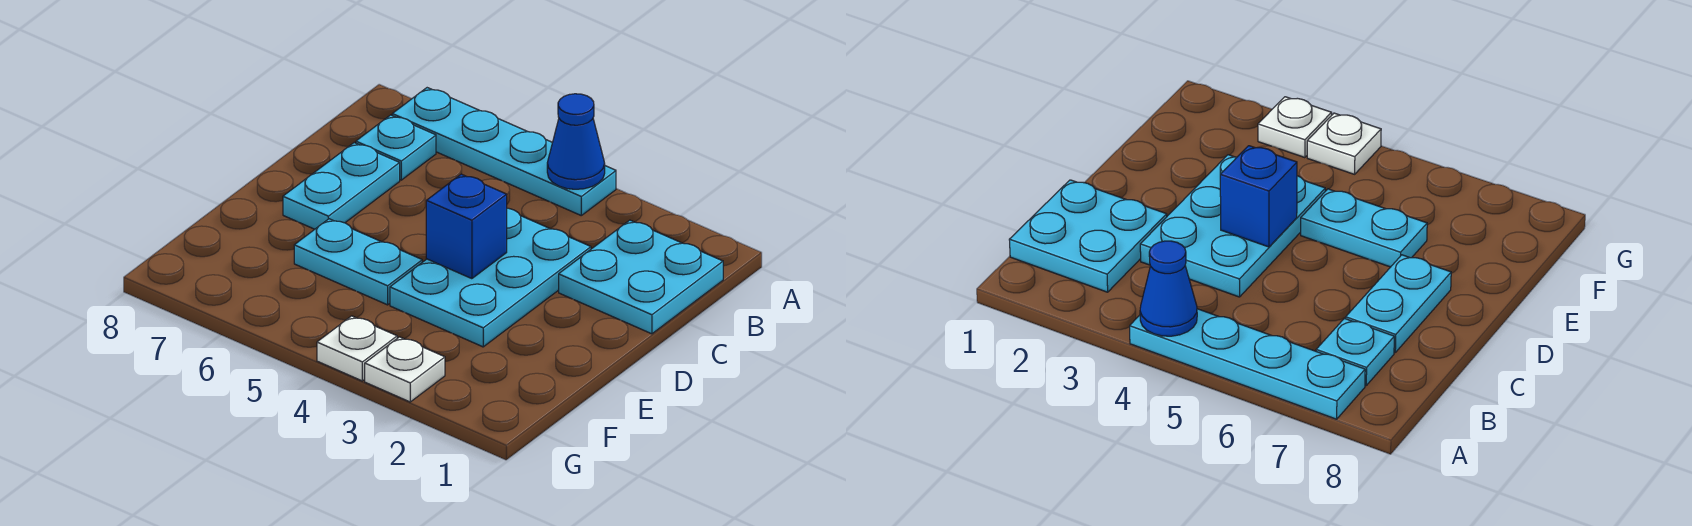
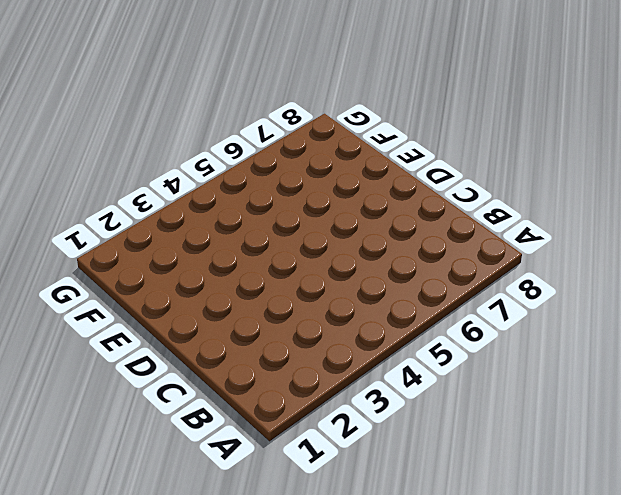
none -> cyan 1x4 plate [392,88,616,215]
none -> cyan 2x2 plate [559,220,723,334]

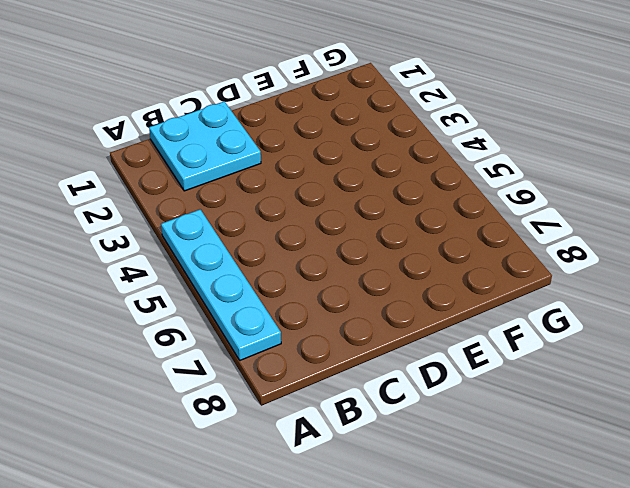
none -> cyan 1x1 plate [356,115,436,180]
none -> cyan 2x3 plate [390,208,591,347]

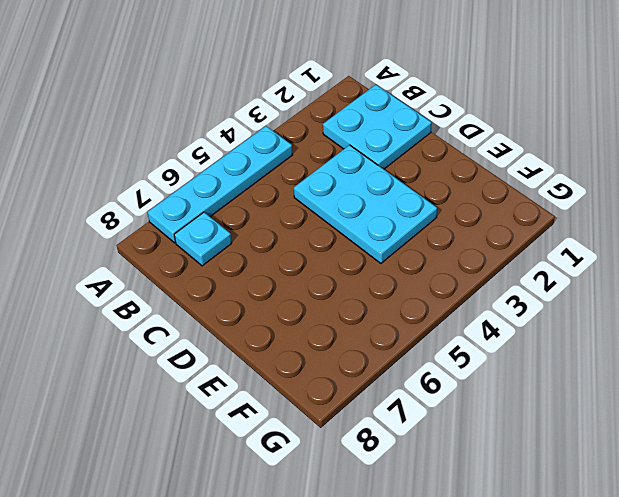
none -> cyan 1x2 plate [283,143,400,229]
none -> cyan 1x2 plate [294,219,422,305]

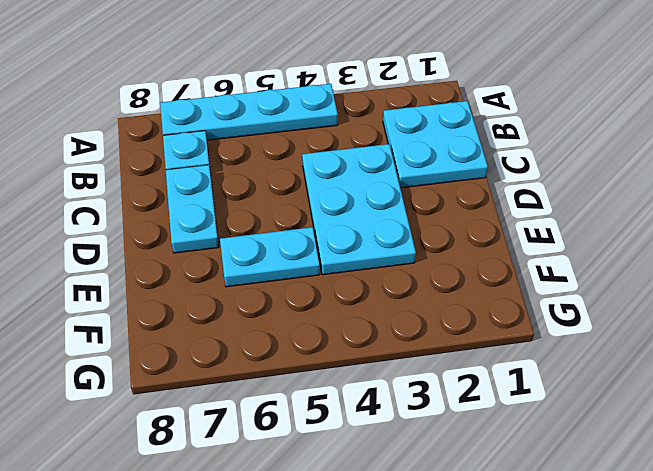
none -> white 1x1 plate [365,337,445,402]
none -> white 1x1 plate [317,316,397,381]

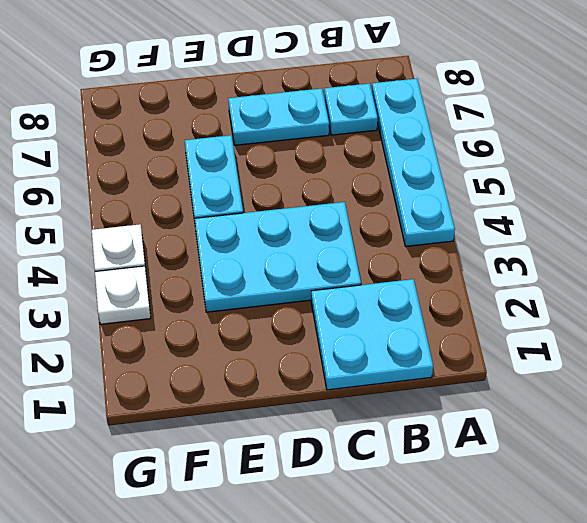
none -> blue 1x1 cone [547,94,605,189]
none -> blue 1x1 brick [426,174,507,279]

